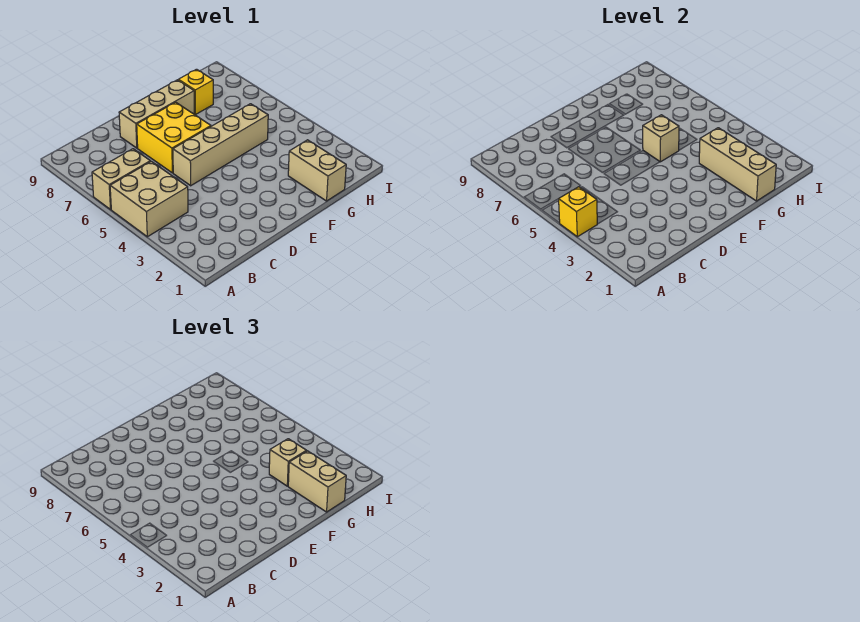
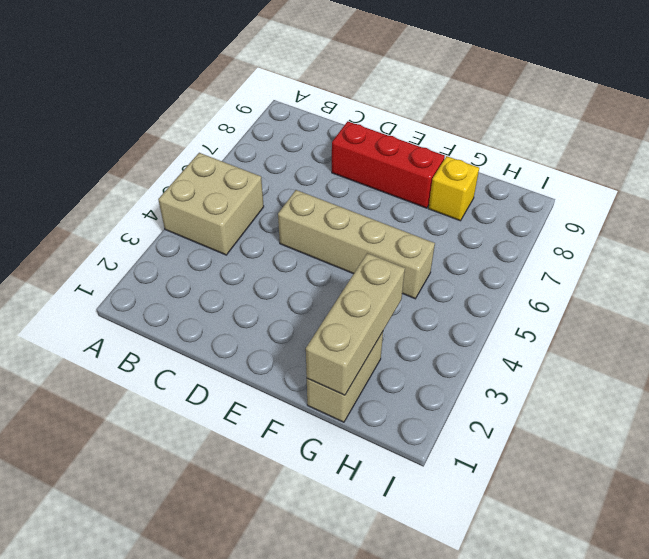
red 1x3 brick [332,121,445,208] -> tan 1x3 brick [119,80,194,148]
none -> tan 1x2 brick [92,149,150,209]
none -> yellow 2x2 brick [137,102,211,173]
none -> yellow 1x1 brick [559,187,597,237]

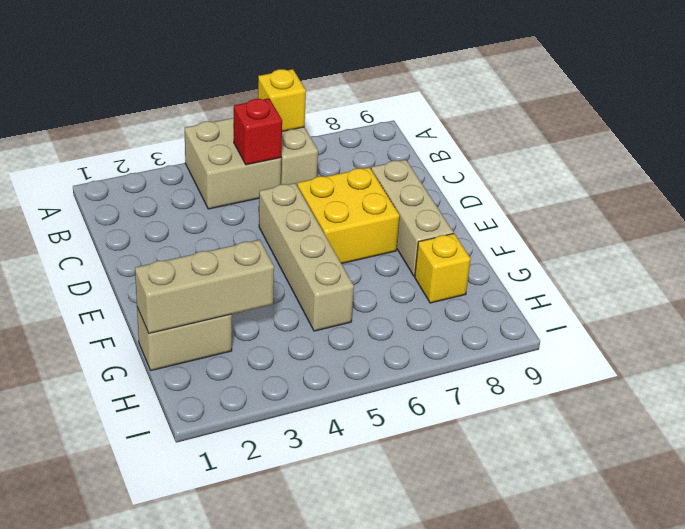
yellow 1x1 brick [258,69,306,131] -> yellow 1x1 brick moved to [559,187,597,237]
red 1x1 brick [233,99,282,165] -> none
none -> tan 1x1 brick [643,115,679,162]
none -> tan 1x2 brick [288,451,346,512]
none -> tan 1x1 brick [269,439,307,486]

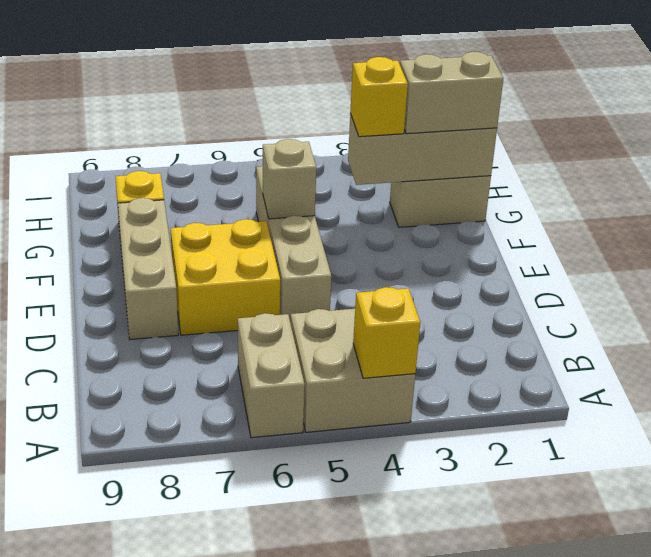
yellow 1x1 brick [350,57,408,137] -> tan 1x1 brick [269,439,307,486]

